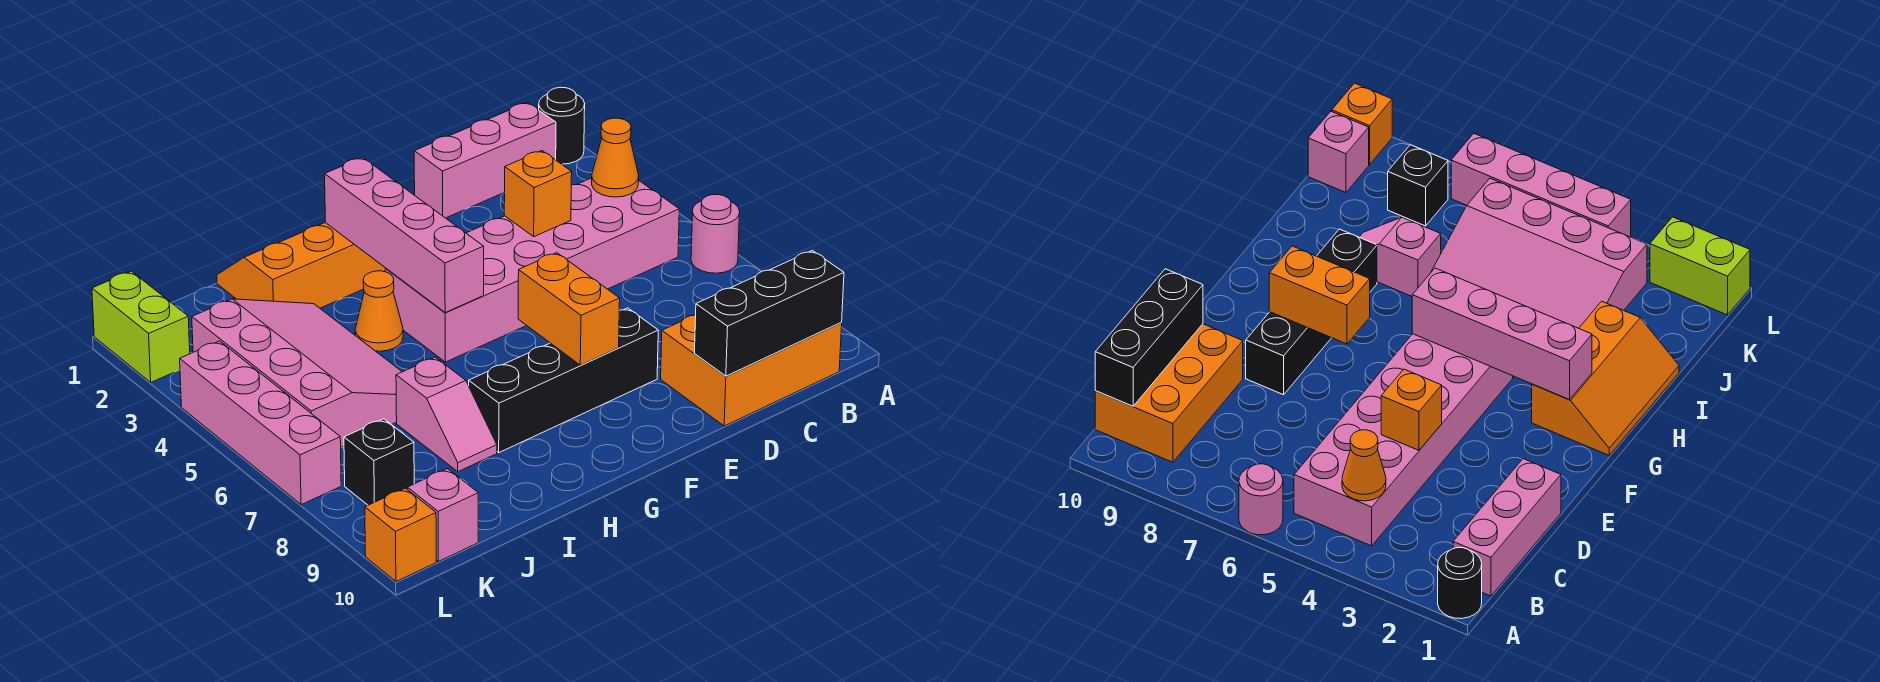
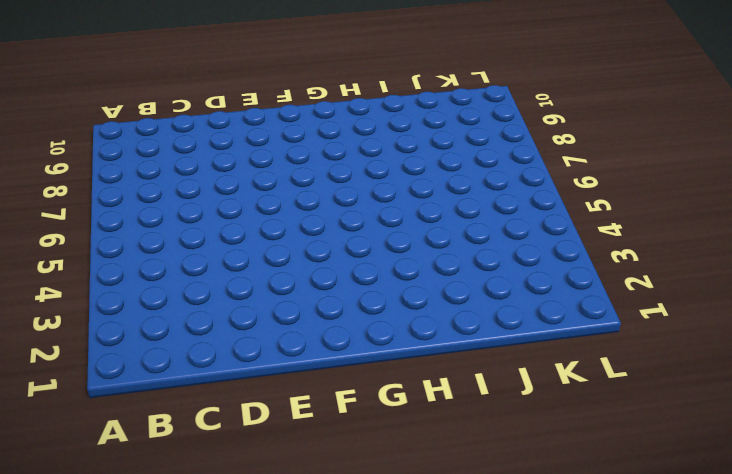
none -> black 1x1 round brick [539,87,585,164]
none -> pink 1x1 round brick [691,194,740,273]
none -> pink 1x3 brick [414,103,556,218]

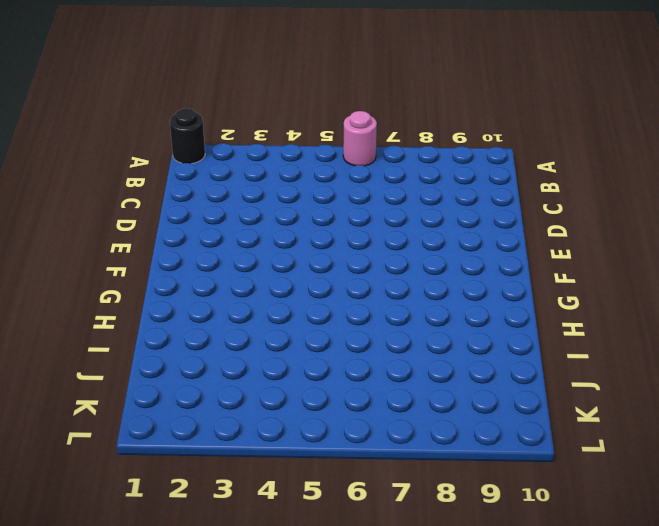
none -> pink 1x3 brick [414,103,556,218]
none -> pink 2x6 brick [385,178,679,362]
none -> orange 2x3 brick [661,315,842,426]

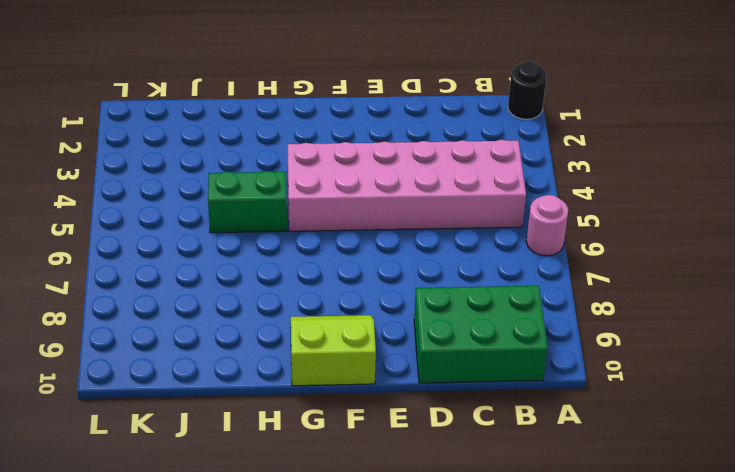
green 2x3 brick [414,286,548,383] -> orange 2x3 brick [661,315,842,426]
lime 2x2 slope [291,315,376,386] -> none
green 1x2 brick [208,171,287,233] -> pink 3x4 slope [192,299,402,447]
none -> pink 1x3 brick [414,103,556,218]
none -> black 1x4 brick [469,308,658,453]
none -> orange 2x3 slope [217,223,386,308]

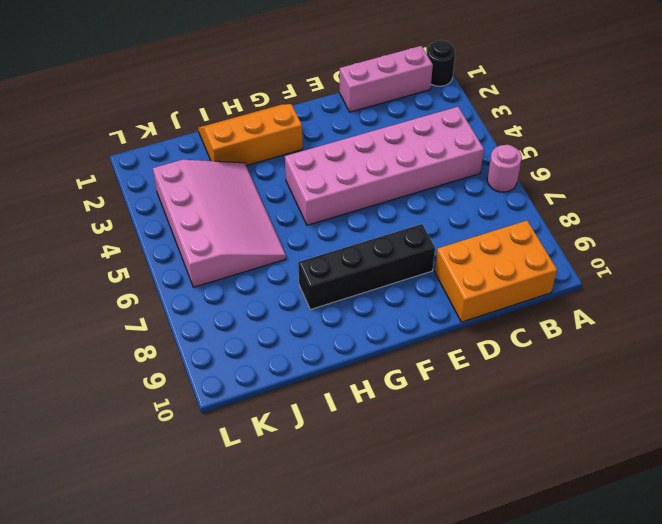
none -> orange 1x1 cone [355,271,403,351]
none -> pink 1x2 slope [396,357,497,472]
none -> black 1x1 brick [344,419,414,505]

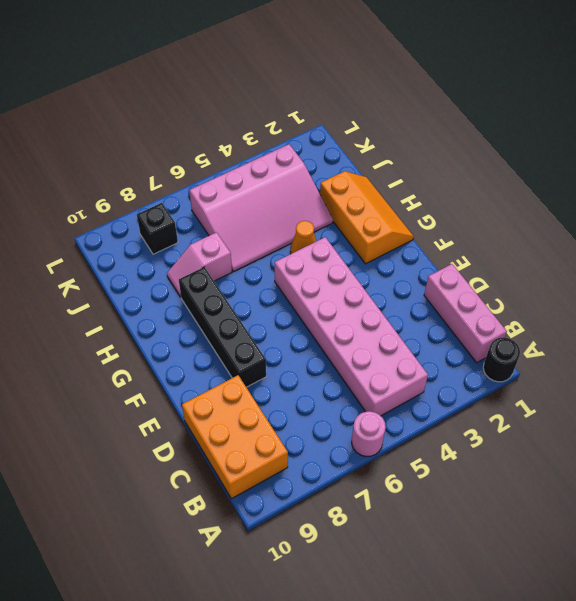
none -> pink 1x1 brick [407,469,478,561]
none -> lime 1x2 brick [92,271,190,382]
none -> pink 1x4 brick [180,341,341,505]

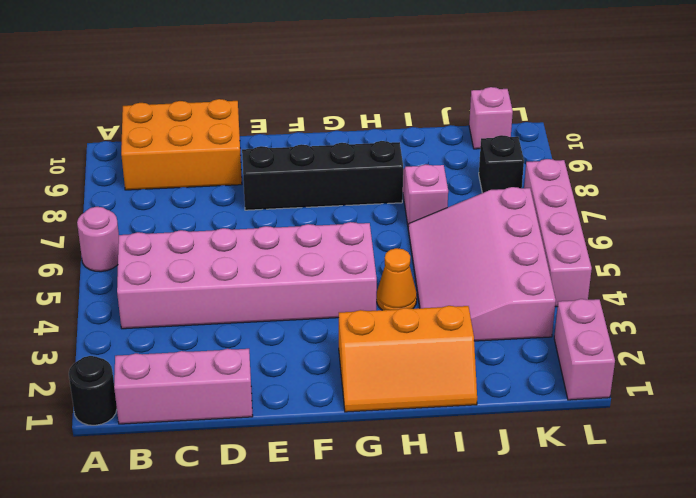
pink 1x2 brick [554,299,615,400] -> lime 1x2 brick [92,271,190,382]
none -> orange 1x1 brick [365,488,436,582]
none -> orange 1x1 cone [592,118,639,197]
none -> black 1x3 brick [694,251,844,376]

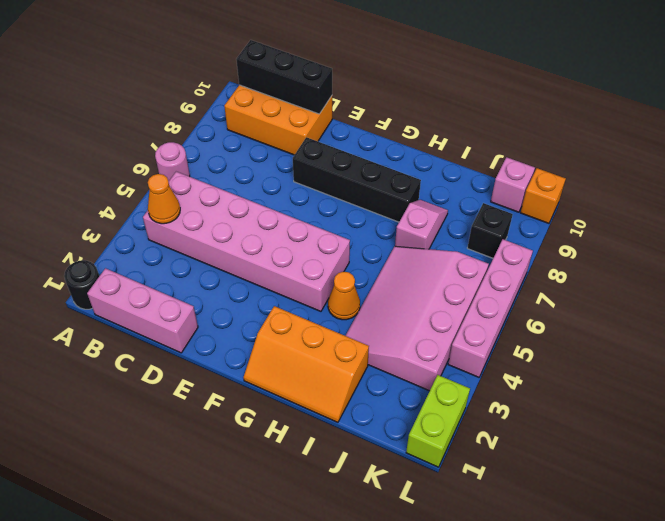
none -> orange 1x1 brick [504,151,572,237]
none -> orange 1x2 brick [518,253,620,365]
none -> pink 1x4 brick [325,158,484,312]

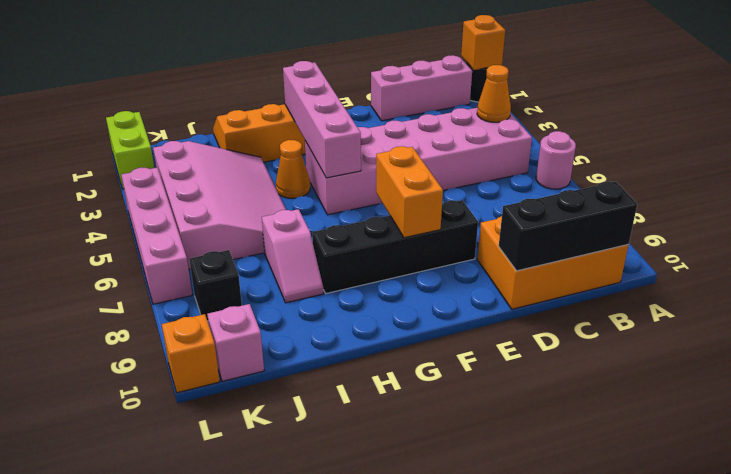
orange 1x1 brick [461,15,505,70] -> orange 1x1 brick moved to [504,151,572,237]

